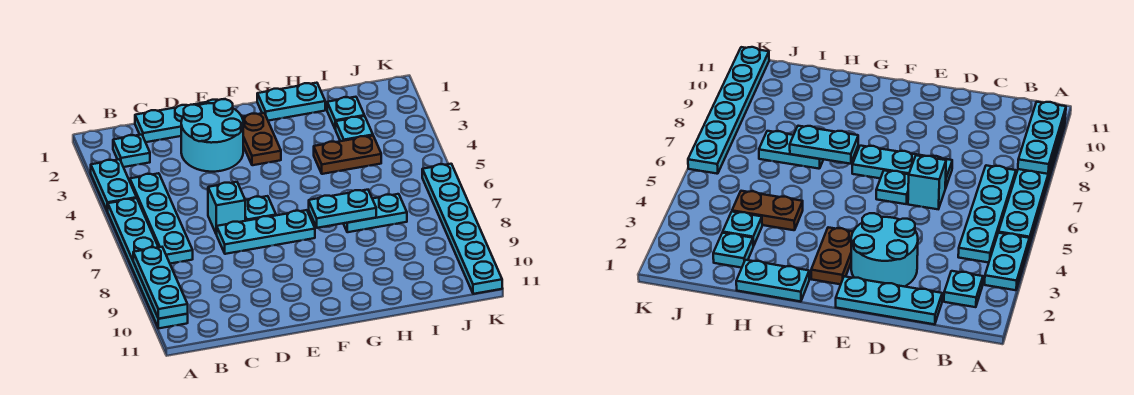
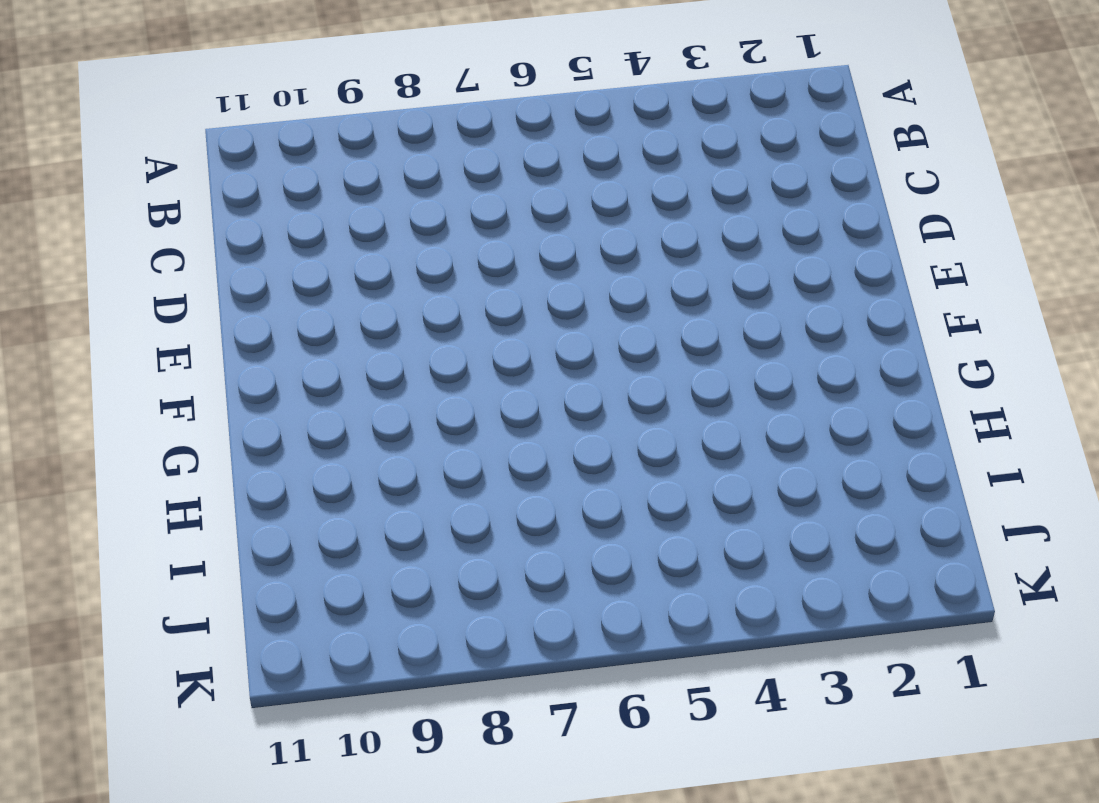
none -> cyan 1x2 plate [91,159,137,212]
none -> cyan 1x6 plate [108,198,188,328]
none -> cyan 1x1 plate [113,135,150,167]

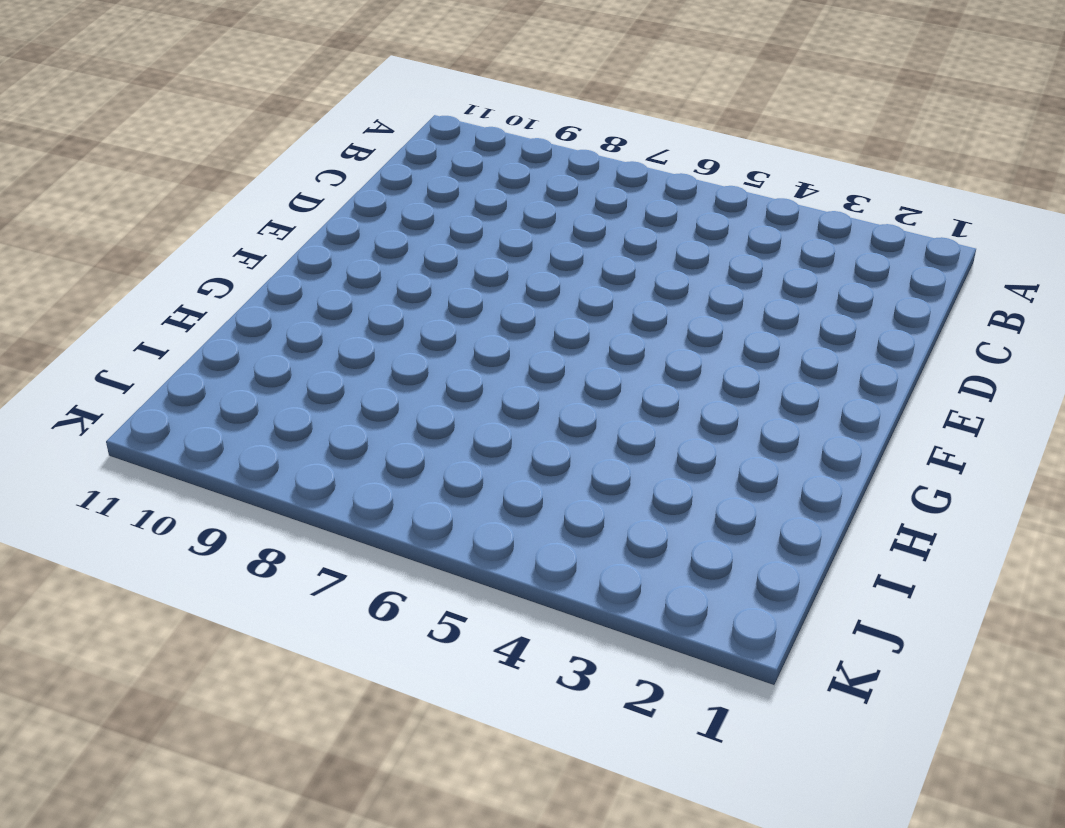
none -> cyan 1x2 plate [91,159,137,212]
none -> cyan 1x6 plate [108,198,188,328]
none -> cyan 1x1 plate [113,135,150,167]

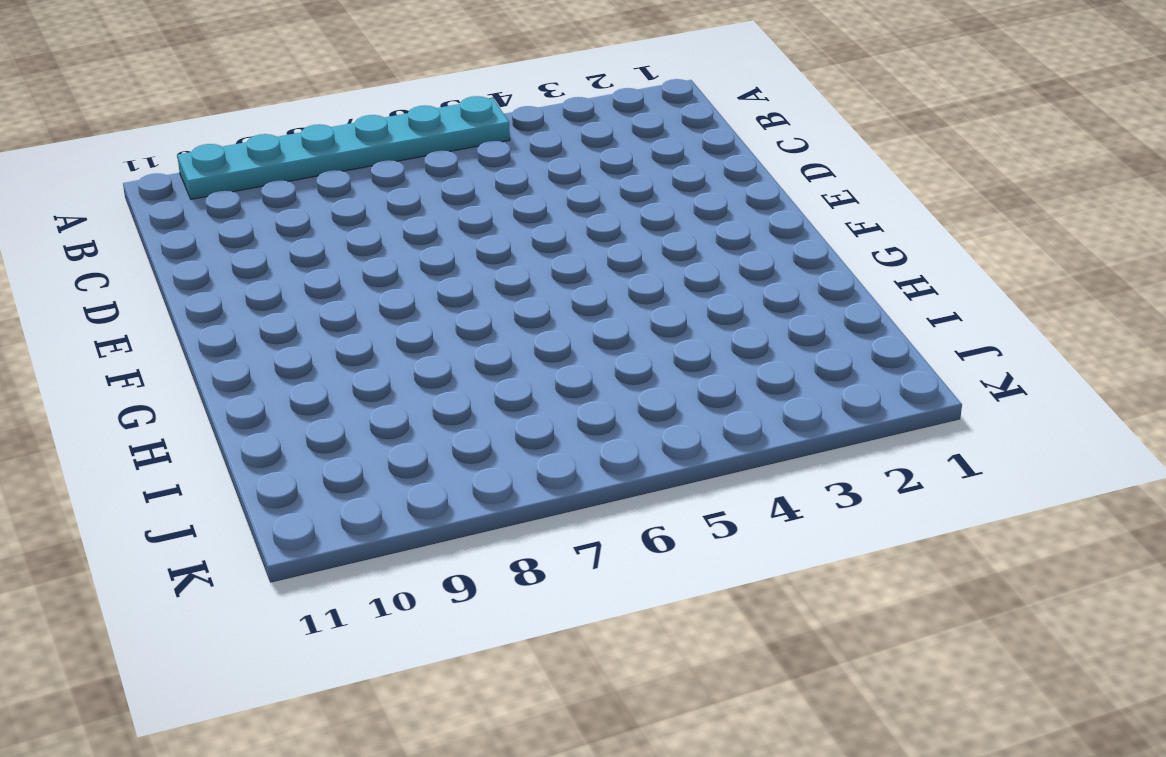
none -> cyan 1x2 plate [91,159,137,212]
none -> cyan 1x1 plate [113,135,150,167]
none -> cyan 1x4 plate [130,173,193,264]

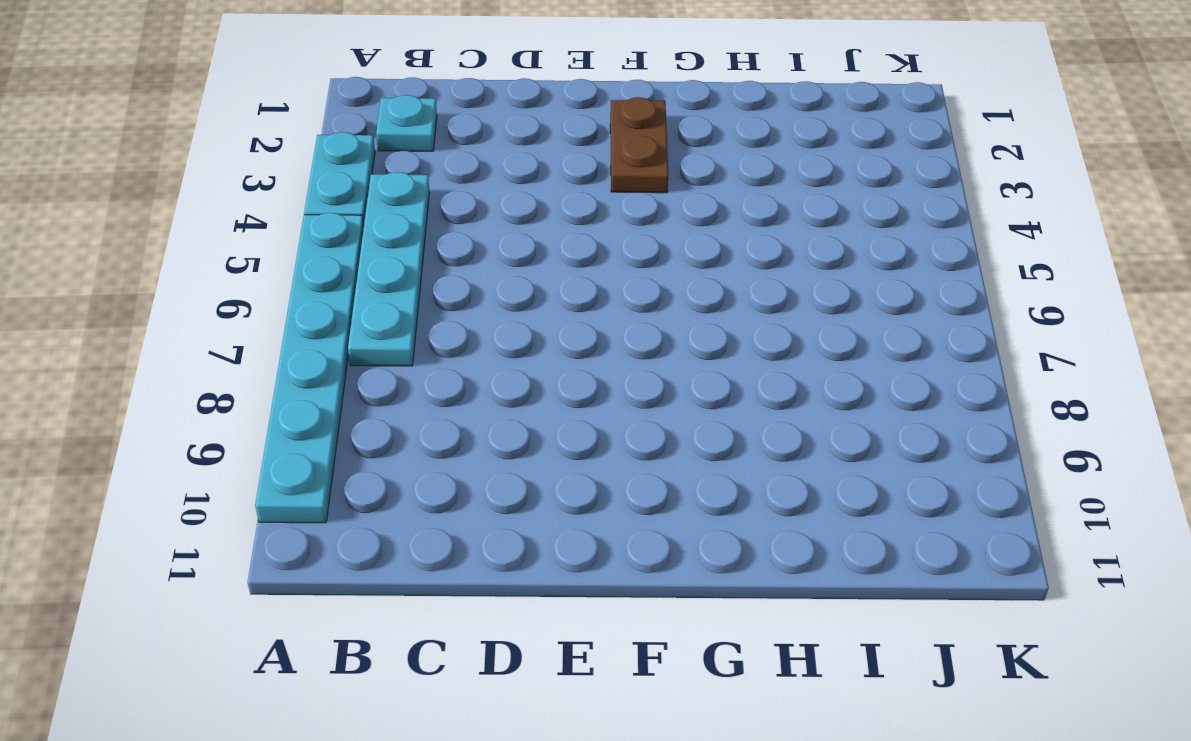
none -> cyan 1x3 plate [135,100,218,142]
none -> cyan 2x2 round brick [181,99,243,172]
none -> cyan 1x1 brick [208,182,245,234]

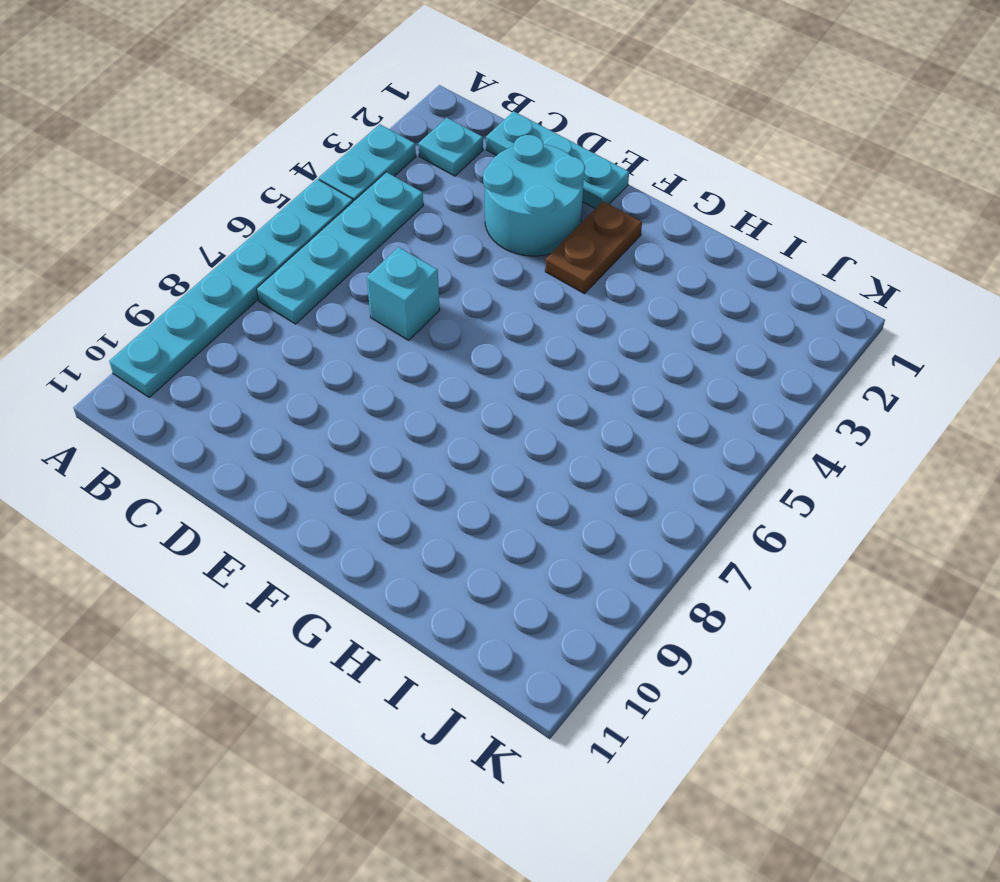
none -> cyan 1x3 plate [216,210,315,254]
none -> cyan 1x1 plate [245,196,276,221]
none -> cyan 1x2 plate [257,83,325,121]

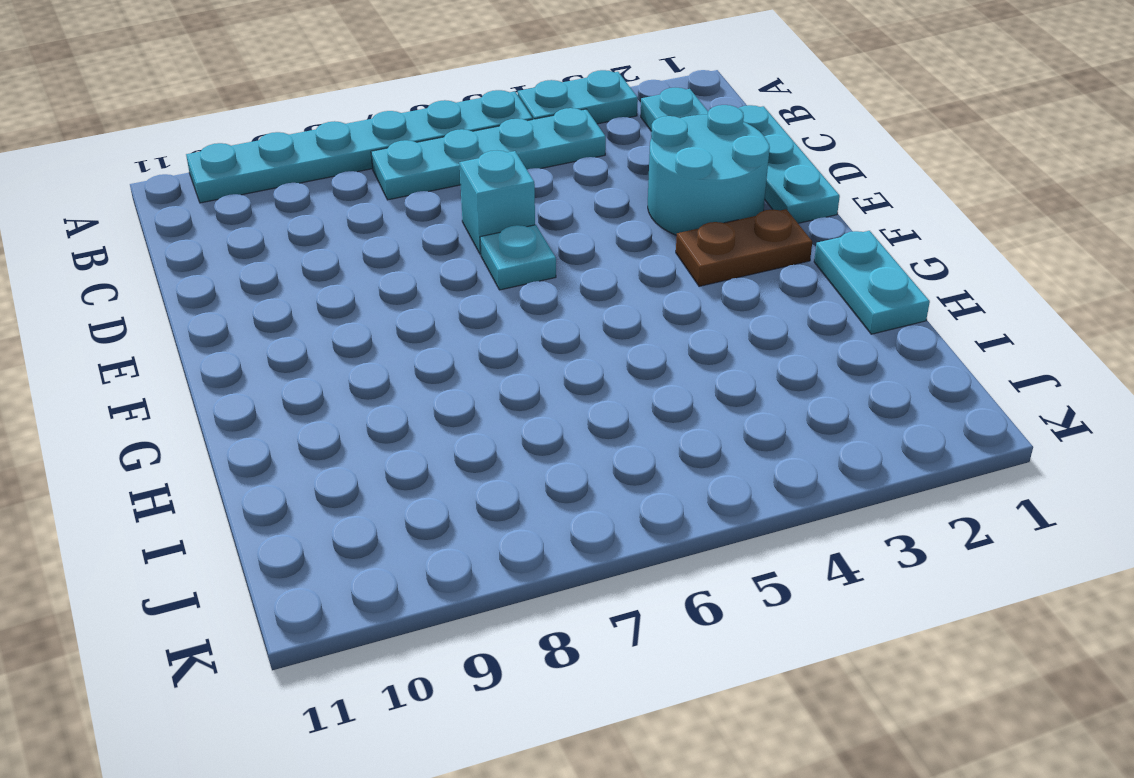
none -> cyan 1x3 plate [216,210,315,254]
none -> brown 1x2 plate [314,136,381,174]
none -> cyan 1x2 plate [343,194,407,232]

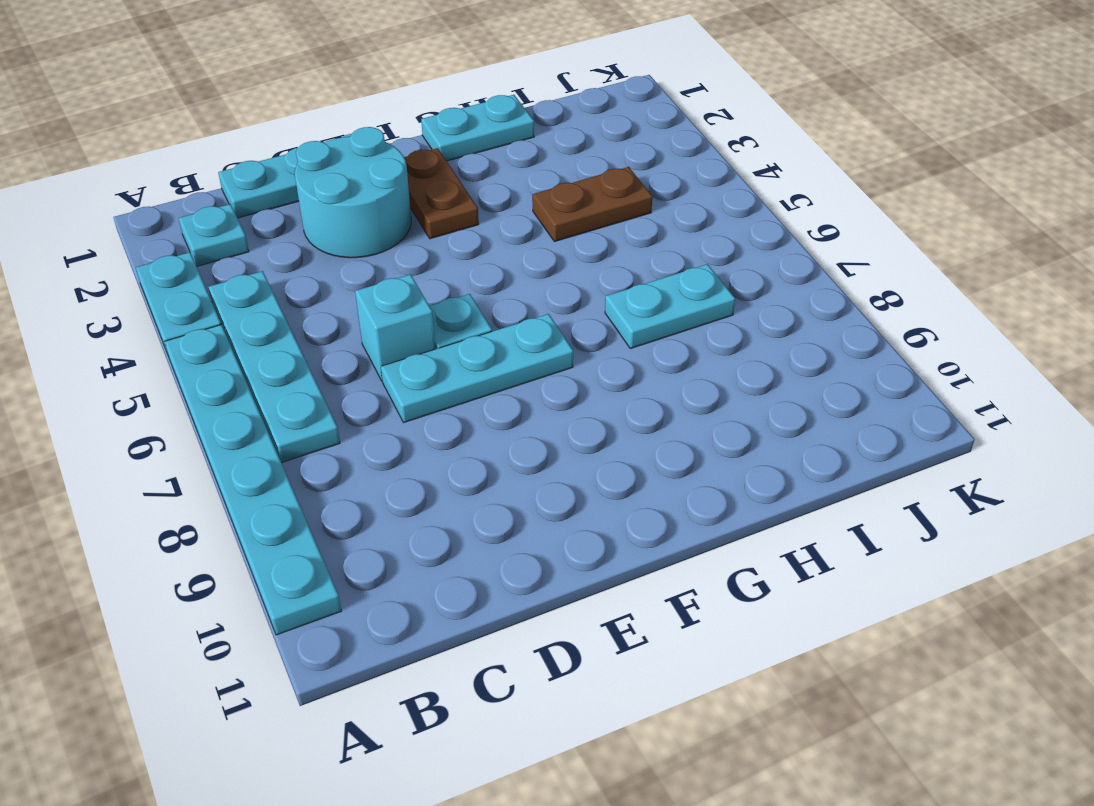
none -> cyan 1x1 plate [327,97,364,129]
none -> cyan 1x1 plate [335,116,373,141]
none -> cyan 1x6 plate [422,164,502,294]

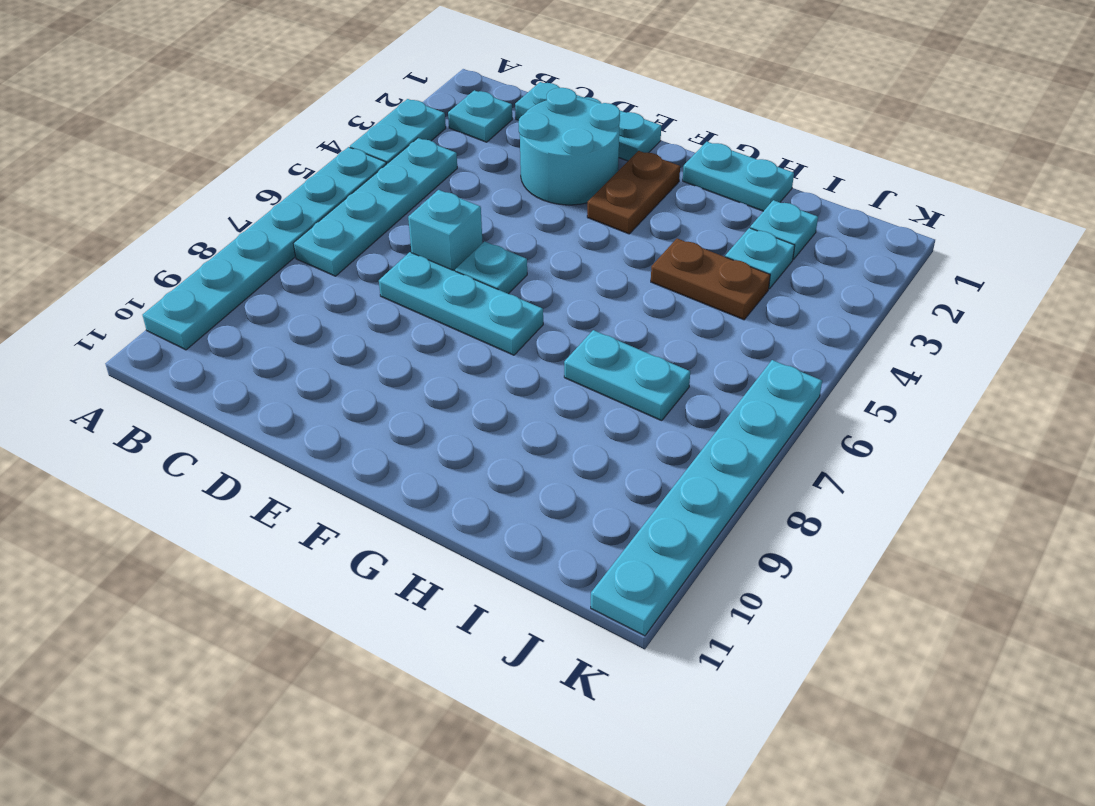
none -> cyan 1x3 plate [133,247,188,319]
none -> cyan 1x2 plate [309,190,376,228]

